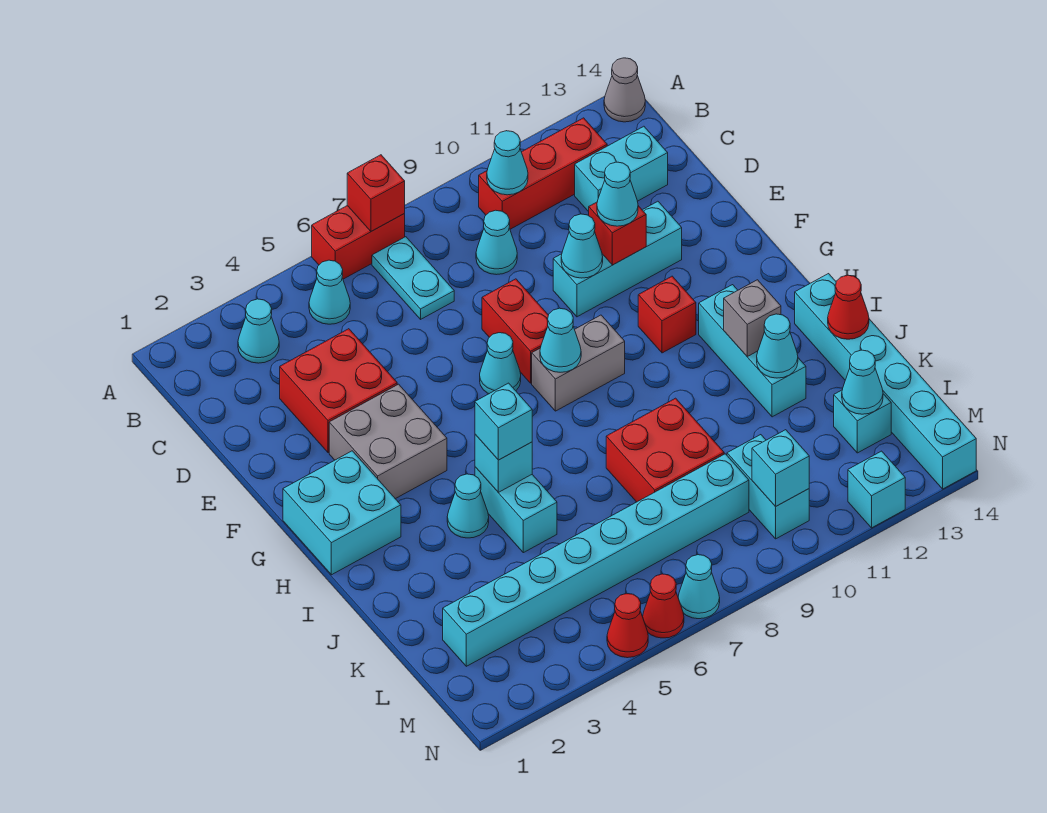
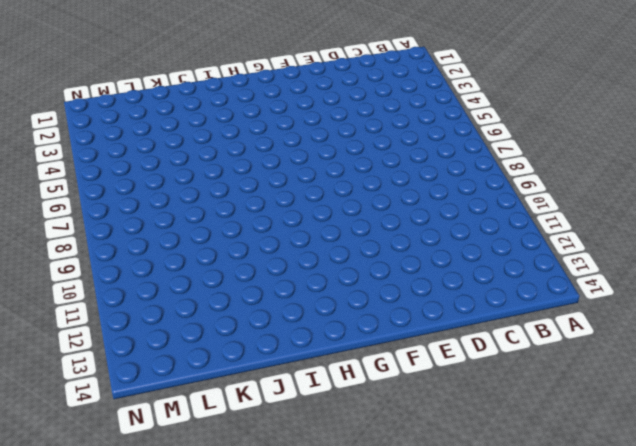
none -> red 1x2 brick [312,206,405,279]
none -> grey 1x1 cone [604,58,645,122]
none -> cyan 1x1 cone [238,299,279,363]
none -> cyan 1x1 cone [309,260,350,324]

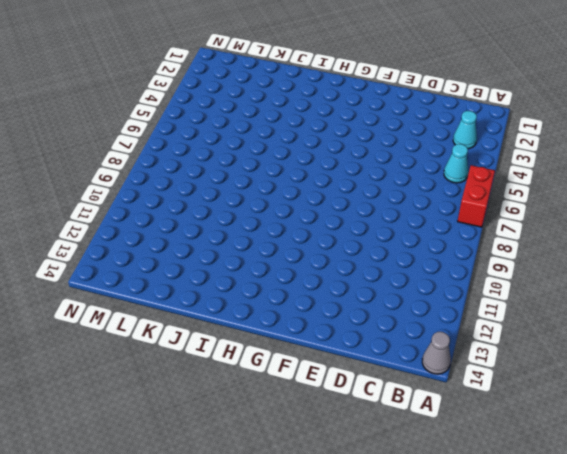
none -> cyan 1x2 plate [372,237,454,319]
none -> red 1x3 brick [479,118,607,229]
none -> cyan 1x1 cone [476,210,517,275]
none -> cyan 1x2 brick [575,126,668,212]

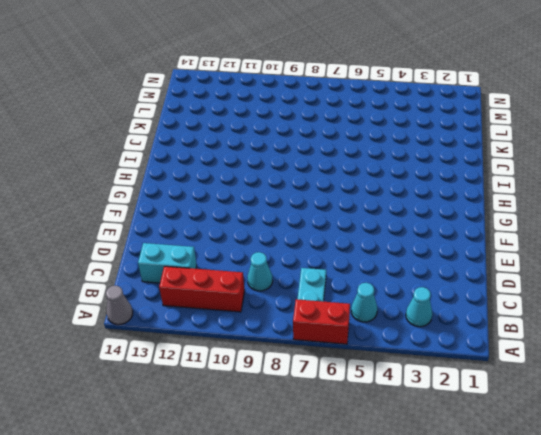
none -> red 2x2 brick [280,329,397,453]
none -> red 1x2 brick [482,279,548,383]
none -> cyan 1x3 brick [553,201,682,317]
none -> grey 2x2 brick [329,384,447,499]

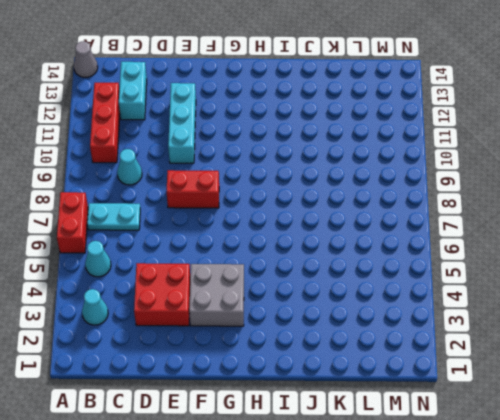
none -> cyan 1x1 cone [480,333,521,394]
none -> cyan 2x2 brick [283,451,401,575]
none -> grey 1x2 brick [532,315,625,411]
none -> red 1x1 brick [638,276,696,353]

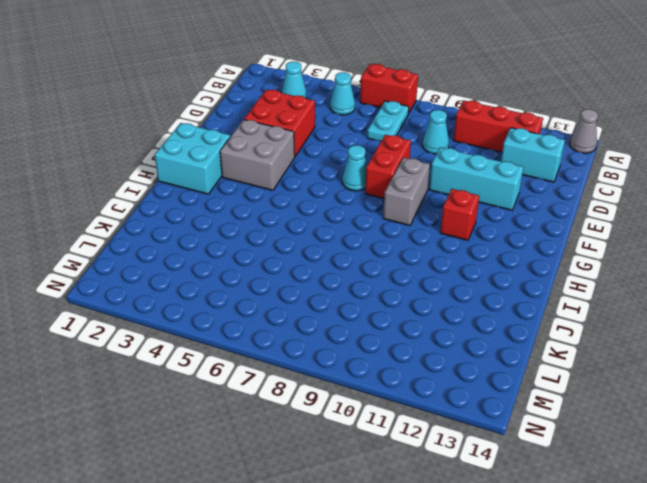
grey 1x2 brick [383,158,430,225] -> grey 1x2 brick turned to [532,315,625,411]
none -> cyan 1x3 brick [699,285,806,417]
none -> cyan 1x1 cone [447,474,489,538]
none -> cyan 1x2 brick [475,467,557,553]
none -> cyan 1x6 brick [795,274,976,489]

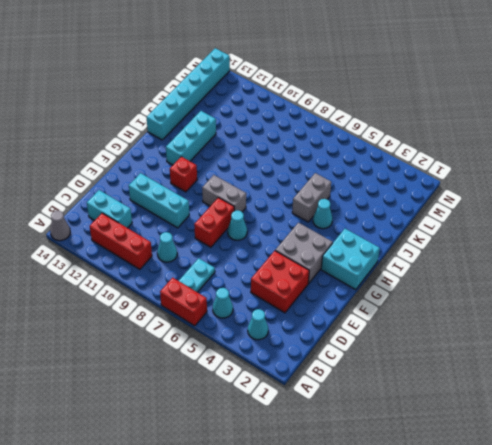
grey 1x2 brick [292,173,331,222] -> cyan 1x2 brick [475,467,557,553]
none -> red 2x2 brick [606,398,724,502]
none -> cyan 1x8 brick [443,454,749,666]
none -> cyan 1x2 brick [727,435,809,539]
none -> cyan 1x1 brick [834,390,891,453]

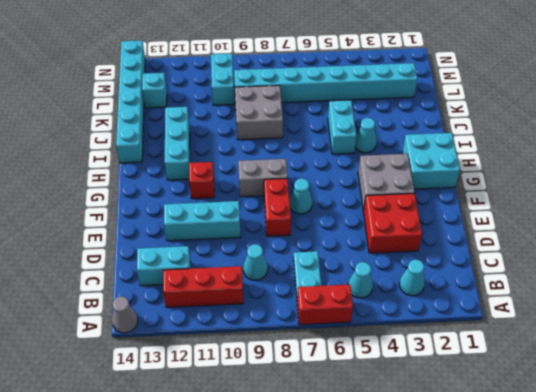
grey 2x2 brick [235,85,283,140] -> red 2x2 brick [606,398,724,502]
none -> red 1x1 cone [607,593,648,658]
none -> red 1x1 cone [643,574,684,638]
none -> cyan 1x1 cone [678,555,720,619]
none -> cyan 1x1 brick [848,451,905,528]

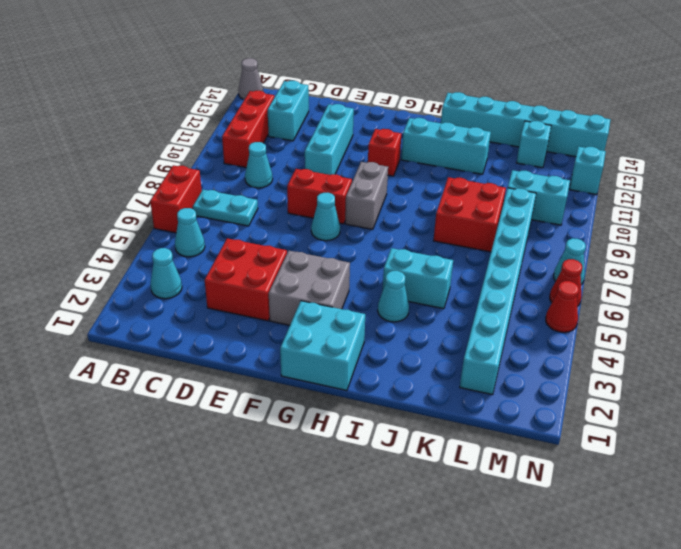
none -> red 1x1 brick [347,155,405,231]
none -> cyan 1x1 cone [487,131,528,195]
none -> cyan 1x1 cone [561,214,603,278]
none -> red 1x1 brick [589,202,646,265]

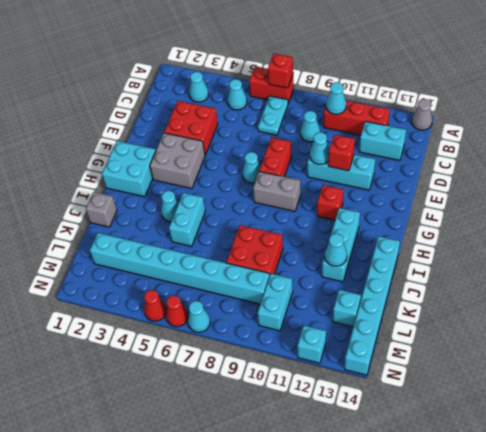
grey 1x1 brick [86,192,117,227] -> grey 1x1 brick moved to [724,280,781,356]
none -> cyan 1x1 cone [540,308,581,372]
none -> cyan 1x1 brick [475,434,532,492]
none -> red 1x1 cone [828,275,869,339]
none -> cyan 1x1 cone [842,350,883,414]

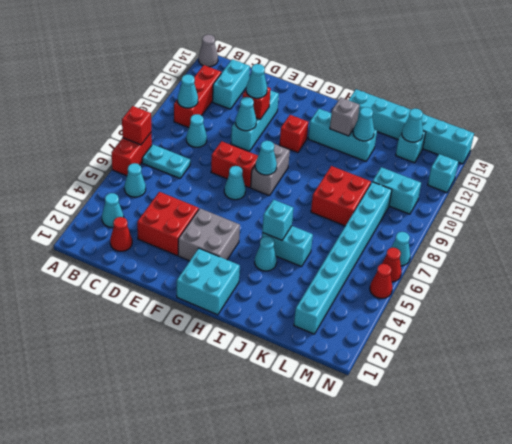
red 1x1 cone [110,217,132,251] -> red 1x1 cone moved to [828,275,869,339]
none -> cyan 1x1 brick [752,430,809,507]
none -> cyan 1x1 brick [475,383,532,460]

